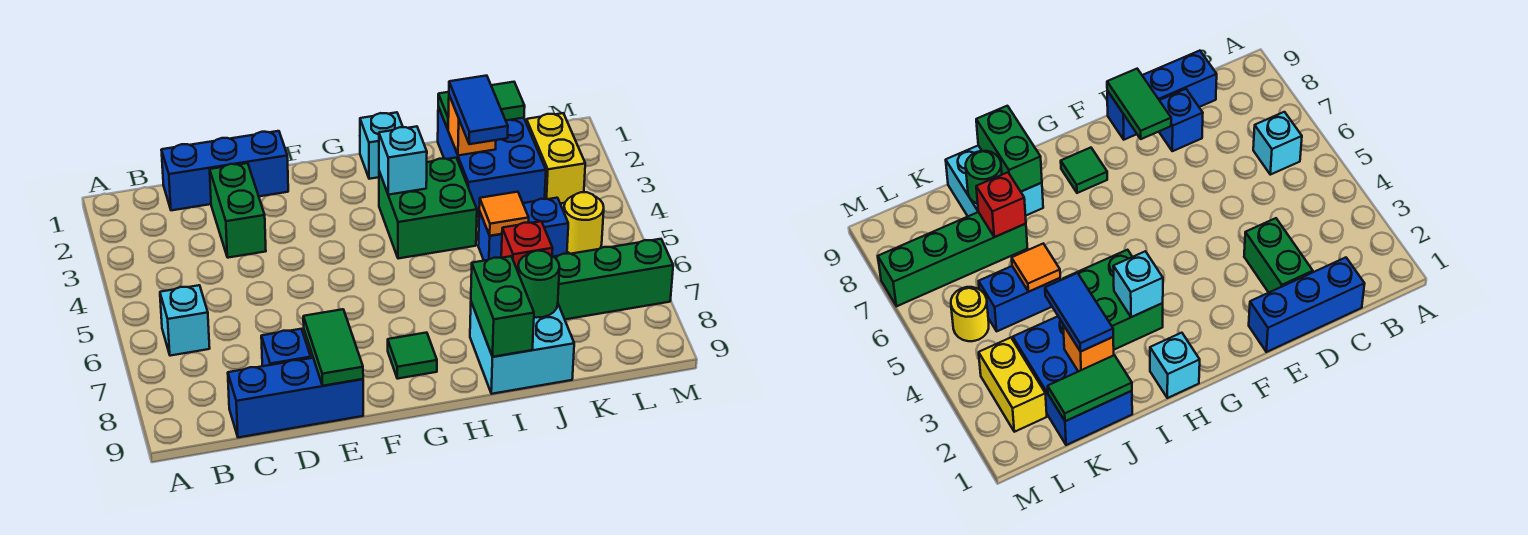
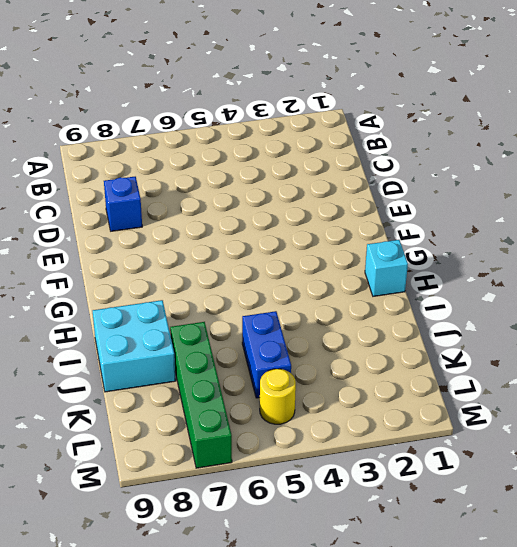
none -> cyan 1x1 brick [160,285,210,356]
none -> blue 1x3 brick [162,131,288,210]
none -> blue 1x3 brick [228,358,363,438]

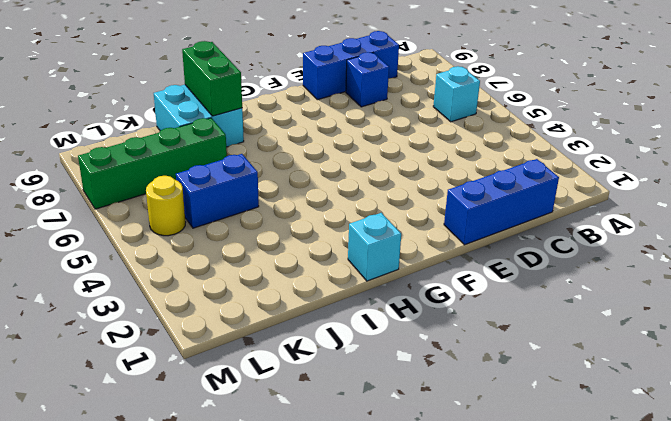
none -> green 1x2 brick [210,163,266,258]
none -> green 1x1 tile [388,333,437,379]
none -> green 2x2 brick [379,158,477,259]

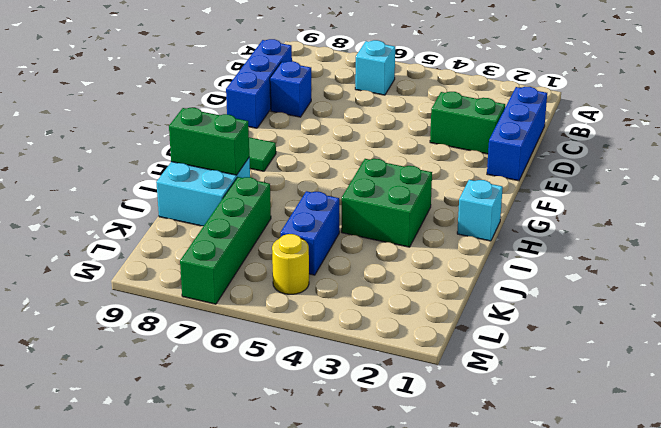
none -> blue 2x3 brick [438,107,546,217]
none -> yellow 1x2 brick [526,113,585,203]
none -> green 1x2 tile [303,309,363,386]

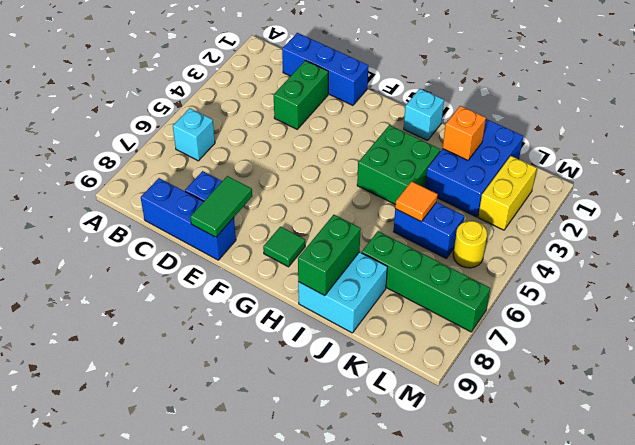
none -> cyan 1x1 brick [379,126,427,195]
none -> green 1x2 tile [438,82,525,129]
none -> red 1x1 brick [501,221,553,271]

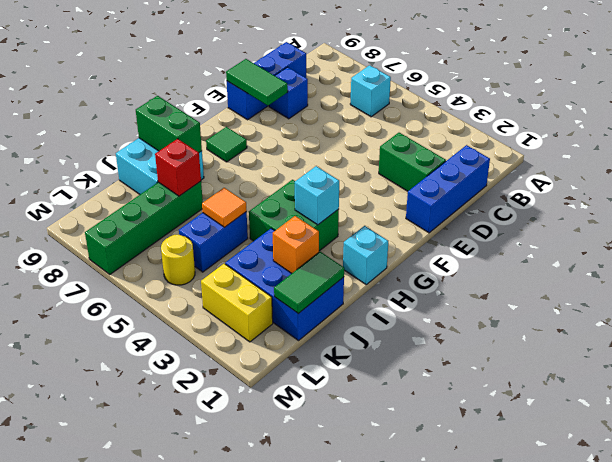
none -> green 1x1 round brick [518,251,559,317]
none -> blue 1x2 tile [449,76,508,144]

